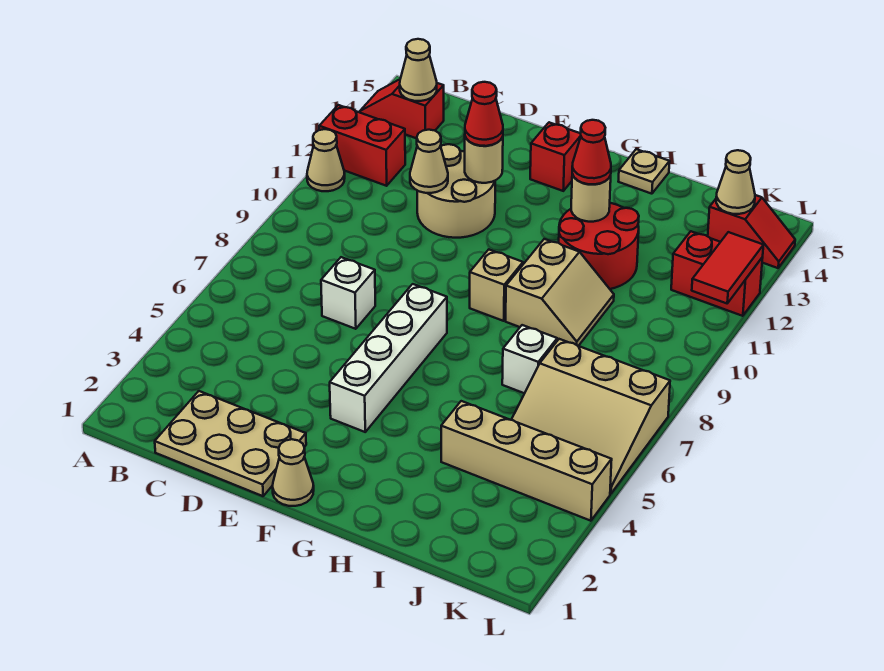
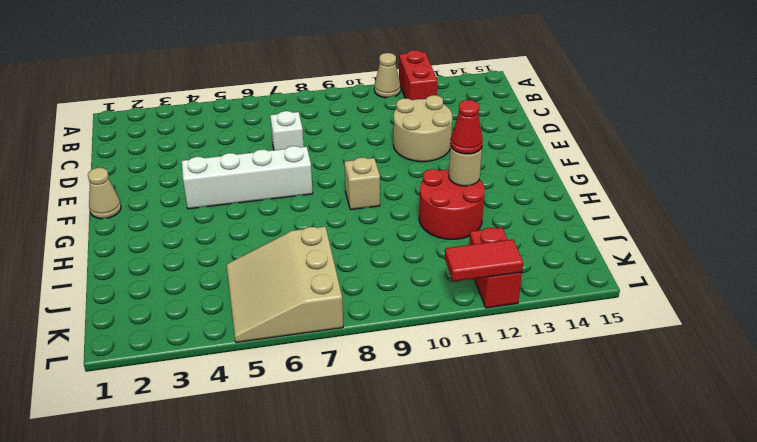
none -> red 1x2 slope [359,79,444,138]
none -> tan 2x3 plate [155,391,306,496]
none -> red 1x1 brick [530,122,581,191]

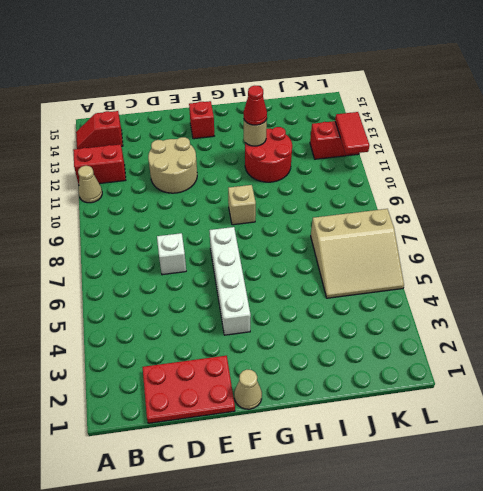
red 2x3 plate [143,356,235,423] -> tan 2x3 plate [155,391,306,496]
none -> tan 2x2 slope [506,239,614,346]
none -> tan 1x1 plate [618,149,670,194]
none -> tan 1x4 brick [441,401,612,521]

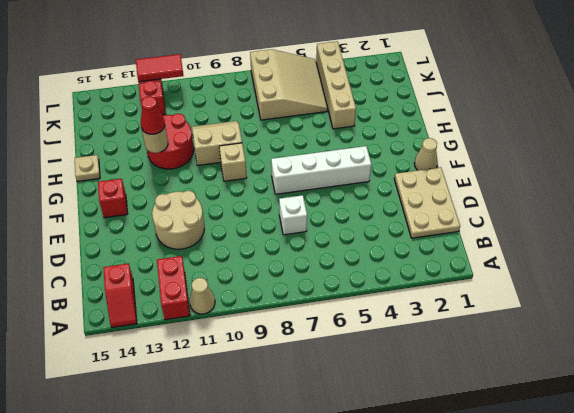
none -> white 1x1 brick [502,325,557,393]
none -> red 1x2 slope [708,195,795,268]
none -> tan 1x1 cone [400,39,437,101]

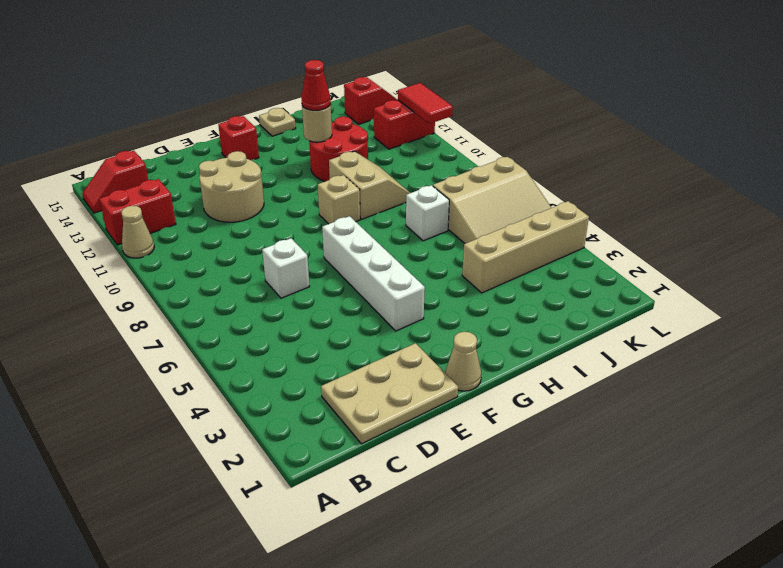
none -> tan 1x1 cone [400,39,437,101]
none -> tan 1x1 cone [410,130,448,193]
none -> tan 1x1 round brick [465,137,503,183]

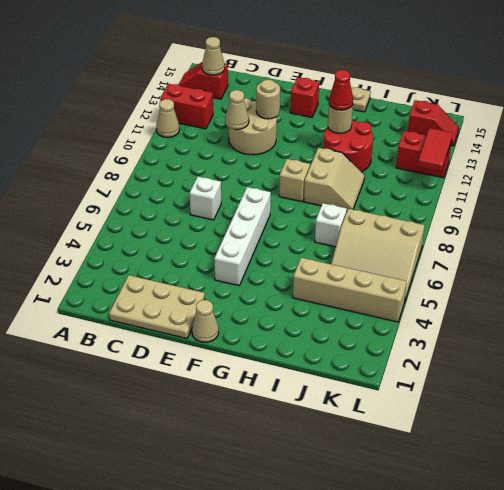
none -> tan 1x1 cone [716,150,755,214]
none -> red 1x1 cone [465,82,503,146]

